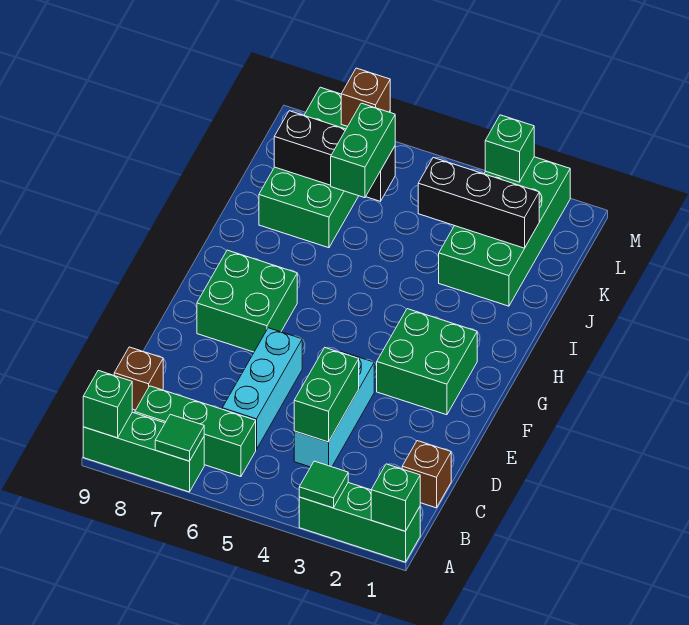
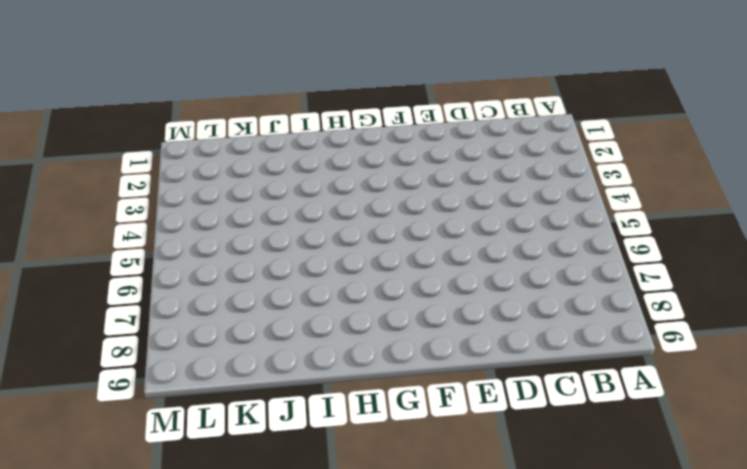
none -> green 1x3 brick [299,483,420,562]
none -> green 1x3 brick [83,412,204,492]
none -> green 1x3 brick [135,386,256,477]

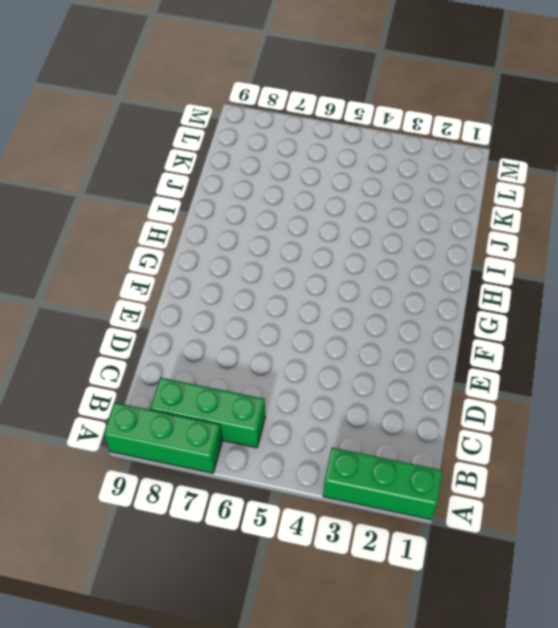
none -> brown 1x1 brick [402,441,451,508]
none -> cyan 1x3 brick [294,351,374,467]
none -> cyan 1x3 brick [222,328,302,449]

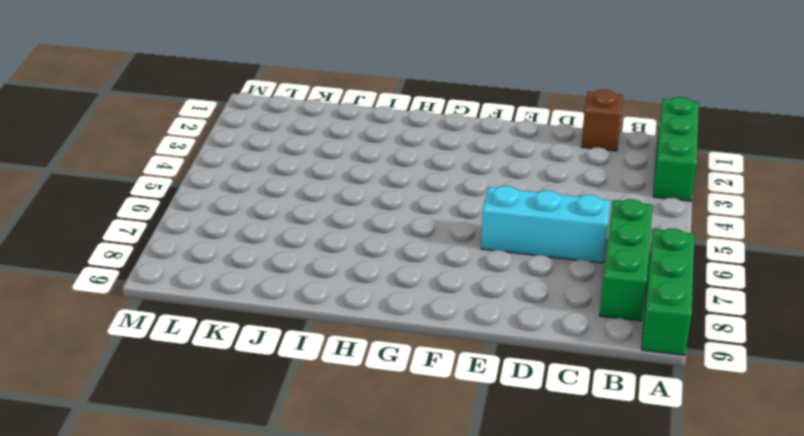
none -> cyan 1x3 brick [294,351,374,467]
none -> brown 1x1 brick [114,347,163,410]
none -> green 2x2 brick [377,309,477,415]

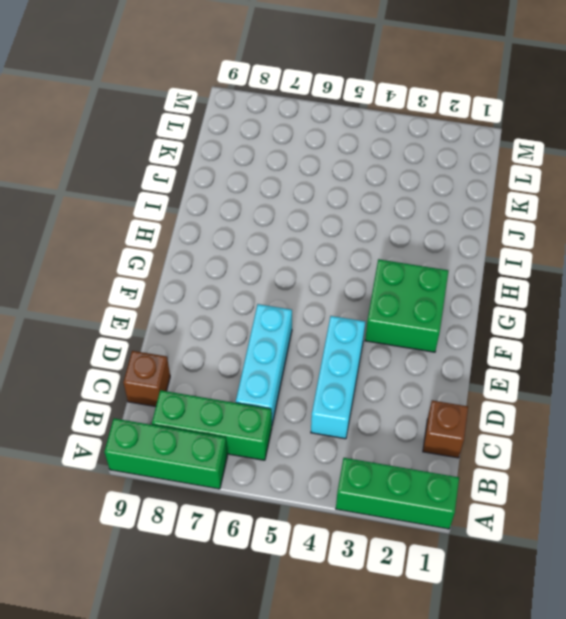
none -> green 2x2 brick [197,250,297,352]
none -> green 2x4 brick [439,157,570,306]
none -> green 2x4 brick [259,87,390,248]

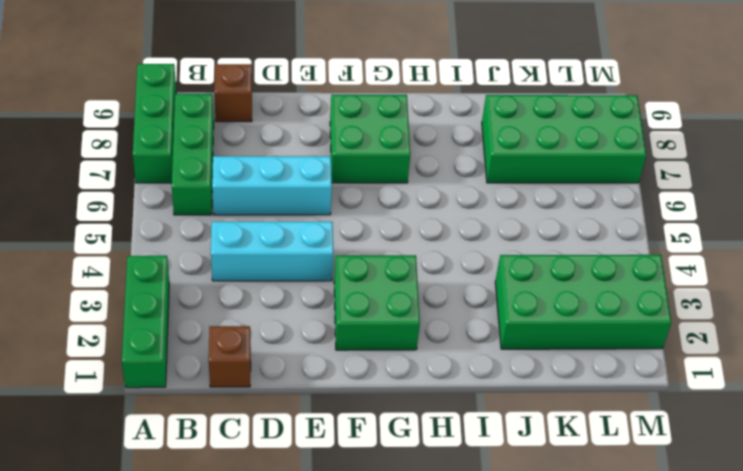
none -> green 1x1 brick [371,464,420,531]
none -> green 1x1 tile [299,461,348,508]
none -> green 1x1 tile [155,414,204,461]

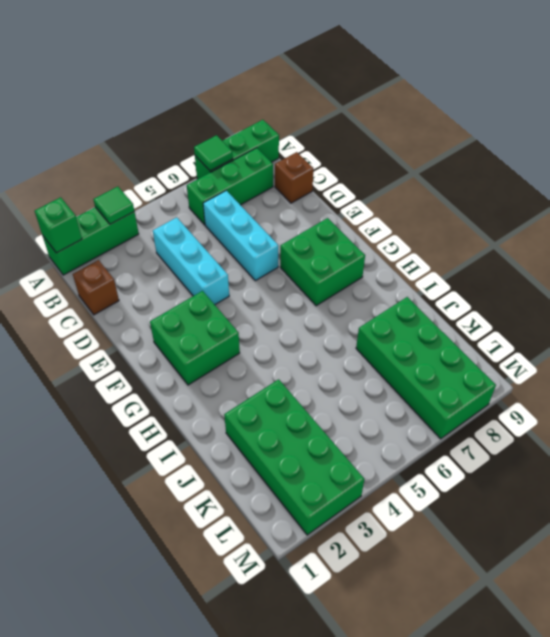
none -> green 1x1 brick [83,370,132,438]
none -> green 1x2 brick [294,348,359,442]
none -> black 1x3 brick [418,158,539,248]

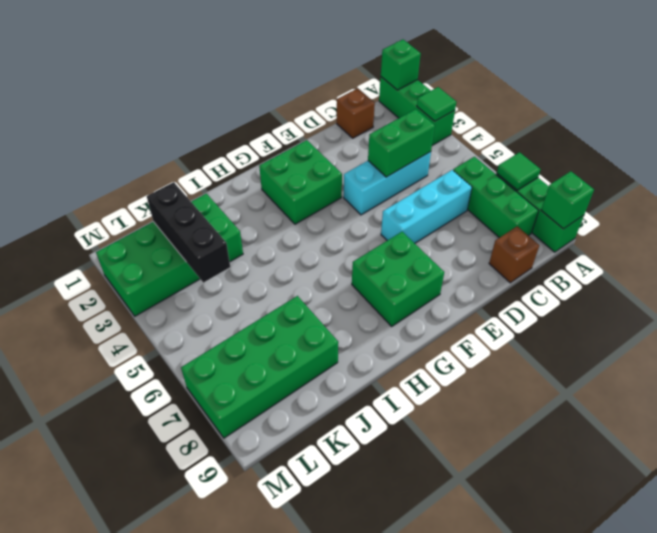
none -> black 1x3 brick [274,111,395,201]
none -> green 1x1 brick [485,115,534,182]
none -> brown 1x1 brick [341,68,390,126]

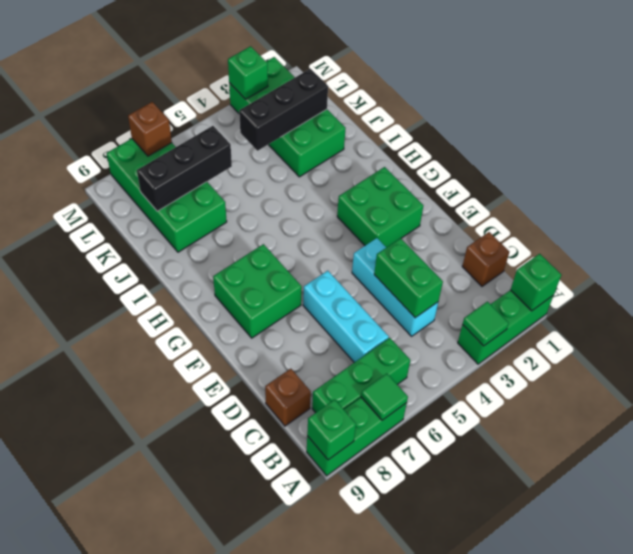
none -> green 1x2 brick [331,103,395,198]

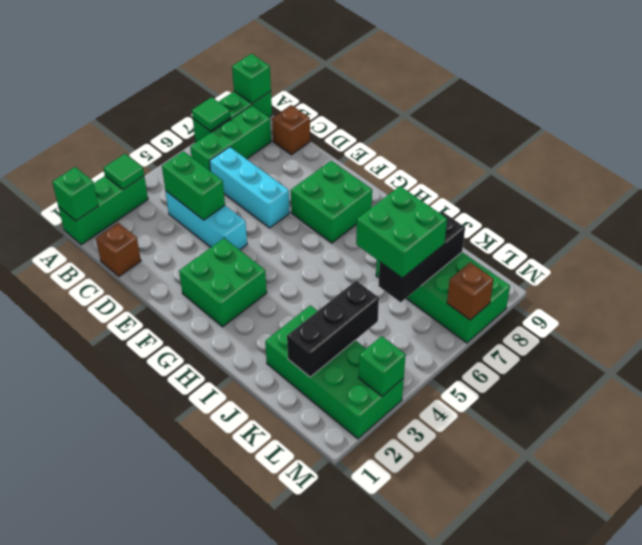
green 2x2 brick [356,186,447,278] -> green 1x2 brick [331,103,395,198]

